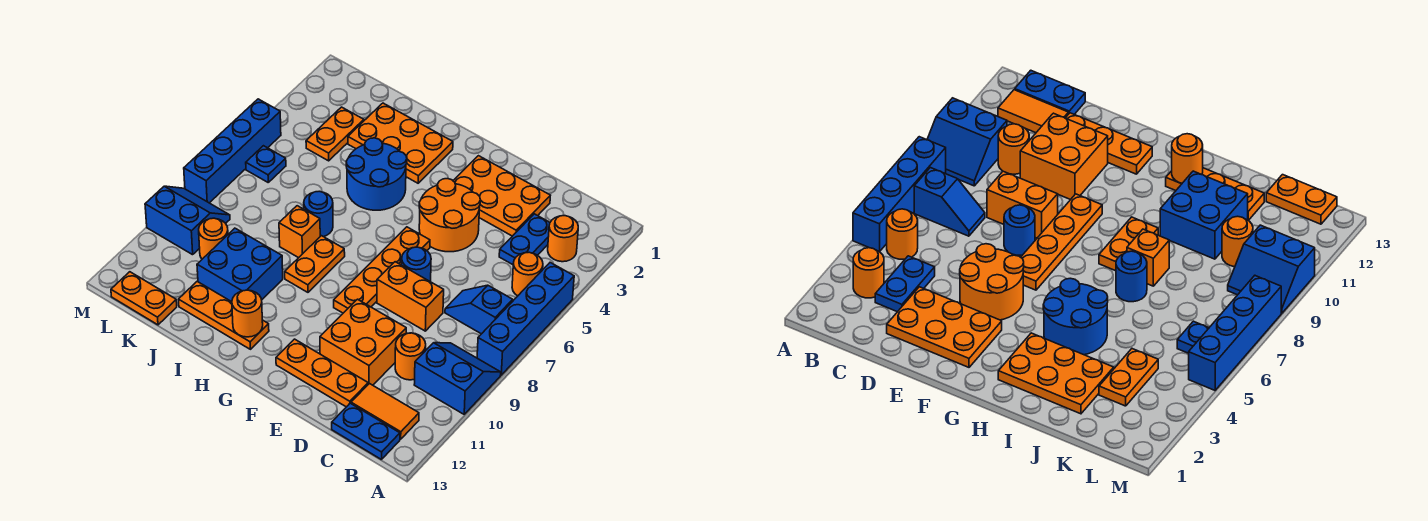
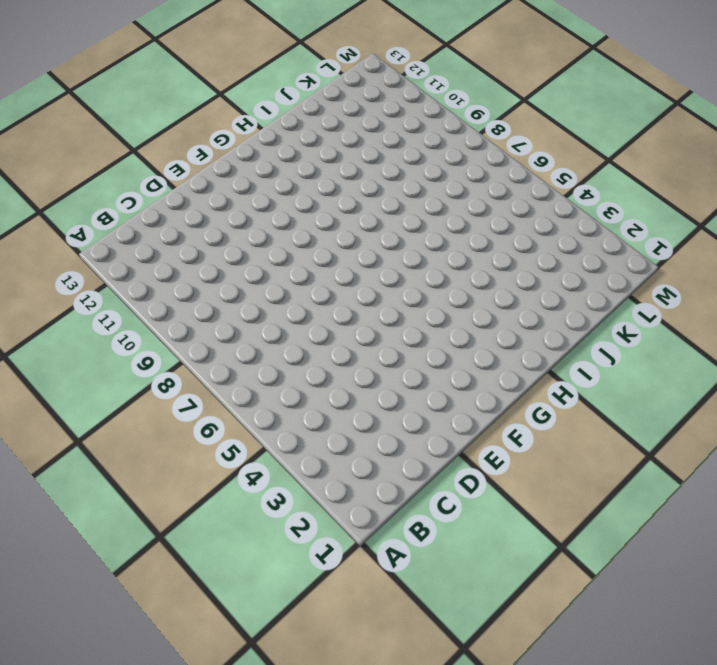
none -> blue 1x4 brick [477,263,574,375]
none -> blue 2x2 slope [414,343,501,414]
none -> orange 1x1 round brick [548,216,578,262]
none -> orange 1x1 round brick [512,252,543,296]

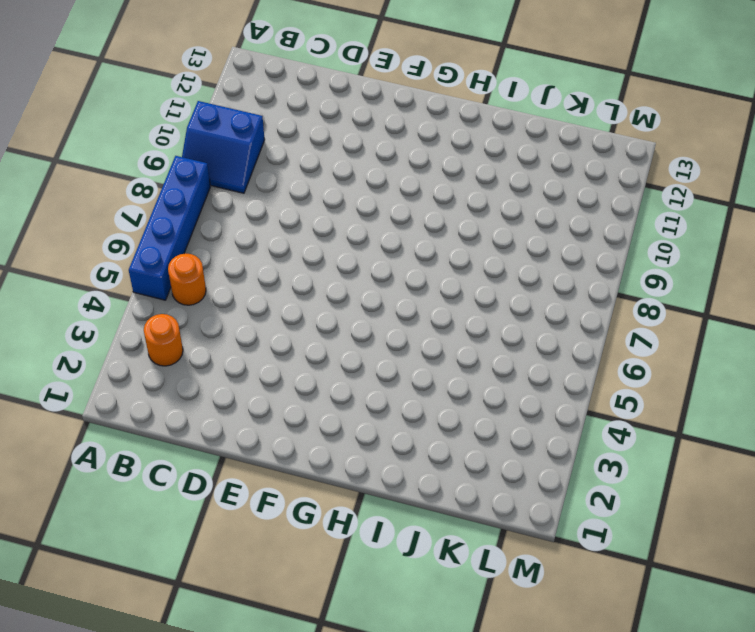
none -> blue 1x2 slope [445,285,513,334]
none -> orange 1x2 tile [351,384,419,439]
none -> blue 1x2 plate [332,403,400,460]
none -> blue 1x2 plate [499,214,550,265]

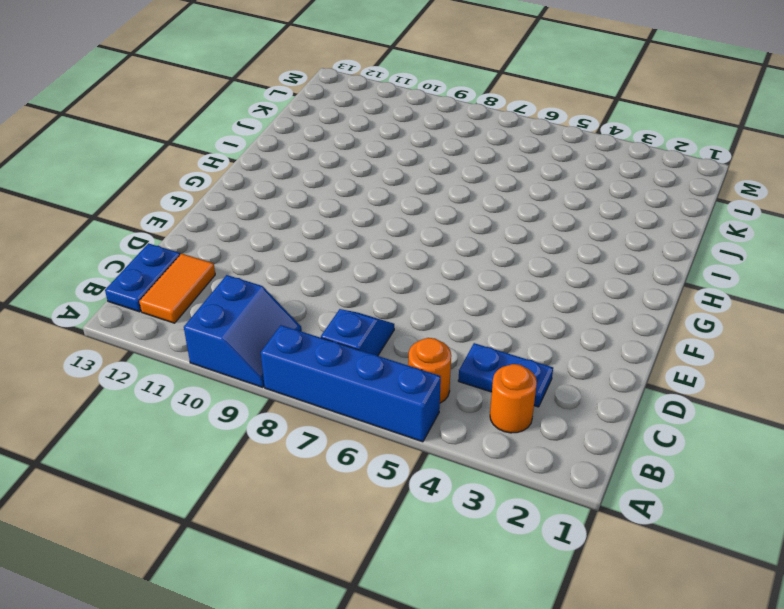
none -> orange 1x1 round brick [395,333,426,380]
none -> orange 2x3 plate [453,156,550,236]
none -> orange 1x2 brick [377,262,444,331]
none -> orange 2x2 brick [320,299,406,385]

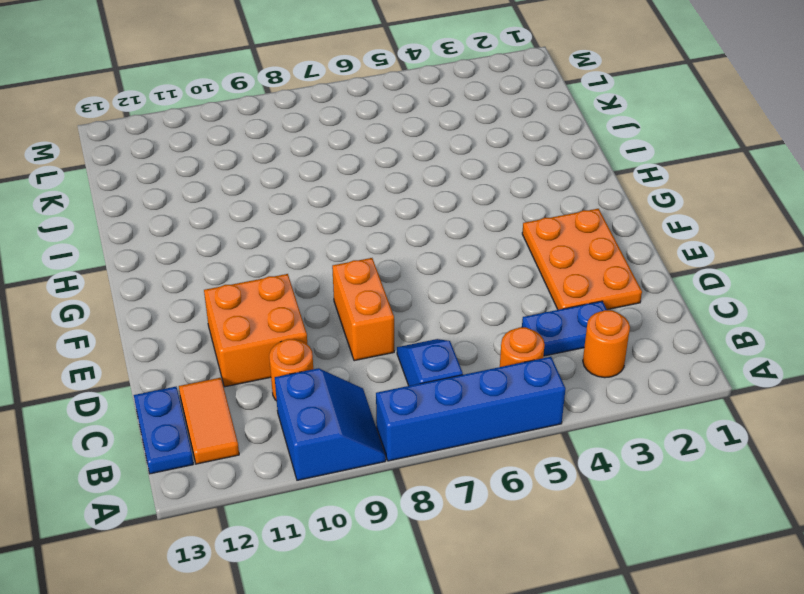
none -> orange 1x3 plate [276,339,368,407]
none -> orange 2x2 round brick [419,179,480,252]
none -> blue 1x1 round brick [402,247,431,282]
none -> orange 1x4 plate [334,227,430,313]

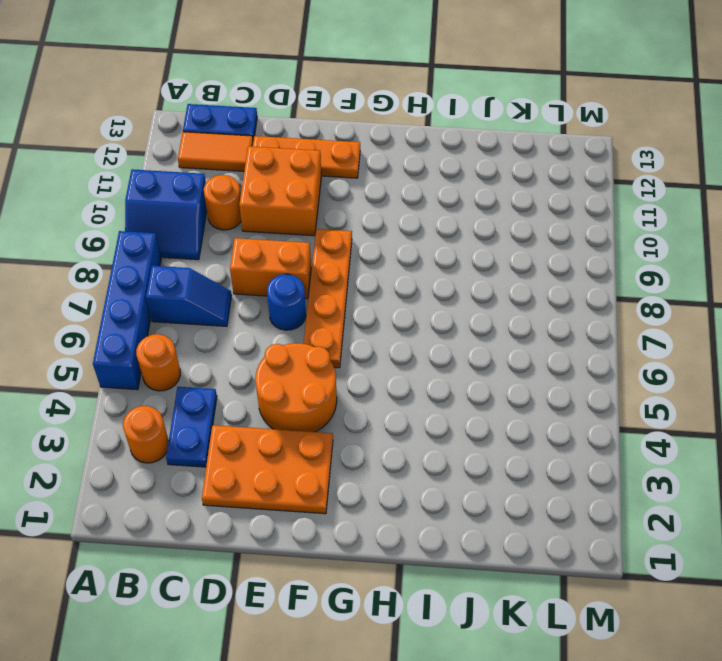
none -> orange 2x3 plate [348,103,453,183]
none -> blue 2x2 round brick [346,138,407,210]
none -> orange 1x2 plate [285,236,345,292]
none -> orange 1x3 plate [178,282,269,349]

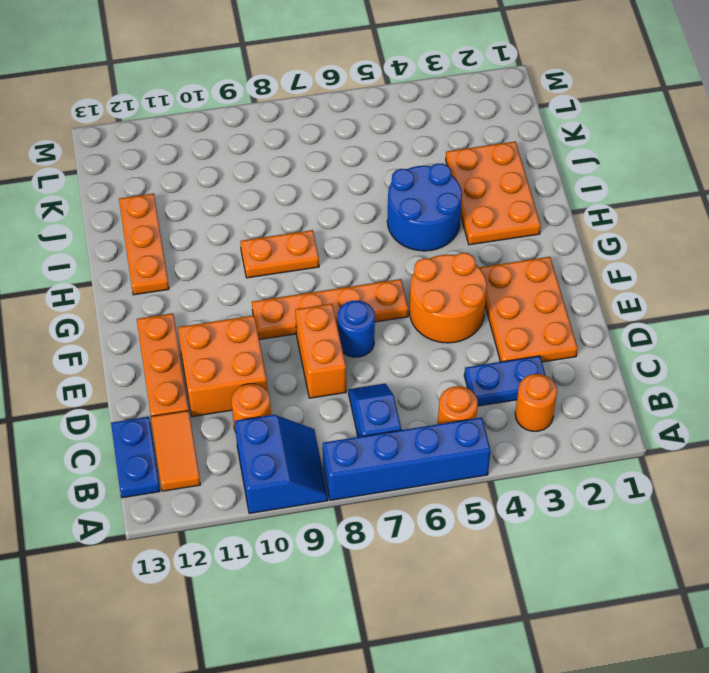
none -> blue 1x1 round brick [304,191,333,237]
none -> orange 1x1 brick [279,206,320,258]
none -> blue 2x2 brick [197,228,283,302]
none -> orange 1x2 plate [306,107,364,161]

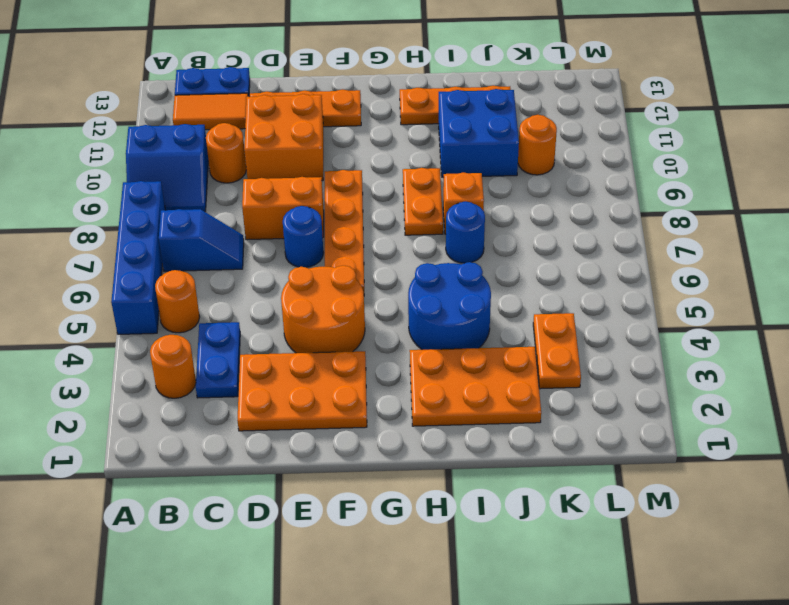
none -> orange 1x2 plate [111,272,177,325]
none -> blue 1x1 plate [246,146,286,182]
none -> blue 2x2 slope [145,186,230,255]
none -> blue 1x4 brick [184,99,281,203]

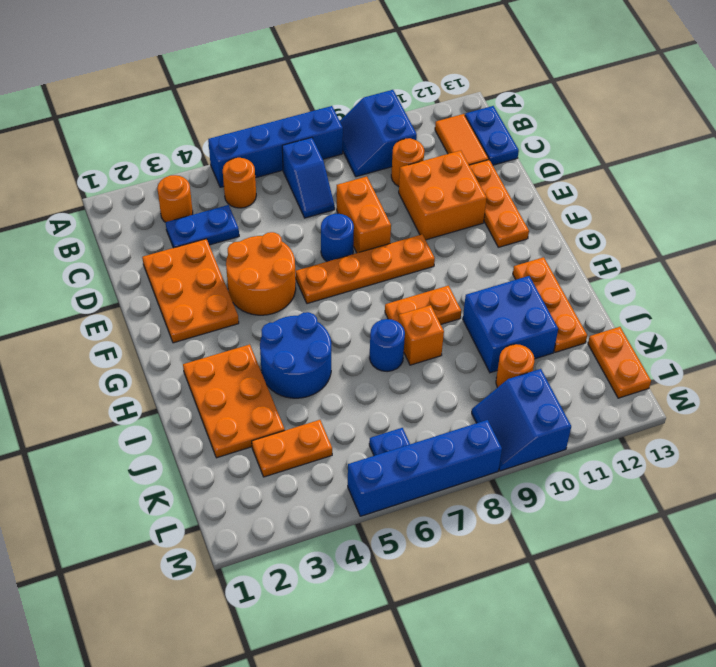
none -> orange 1x1 round brick [232,290,263,337]

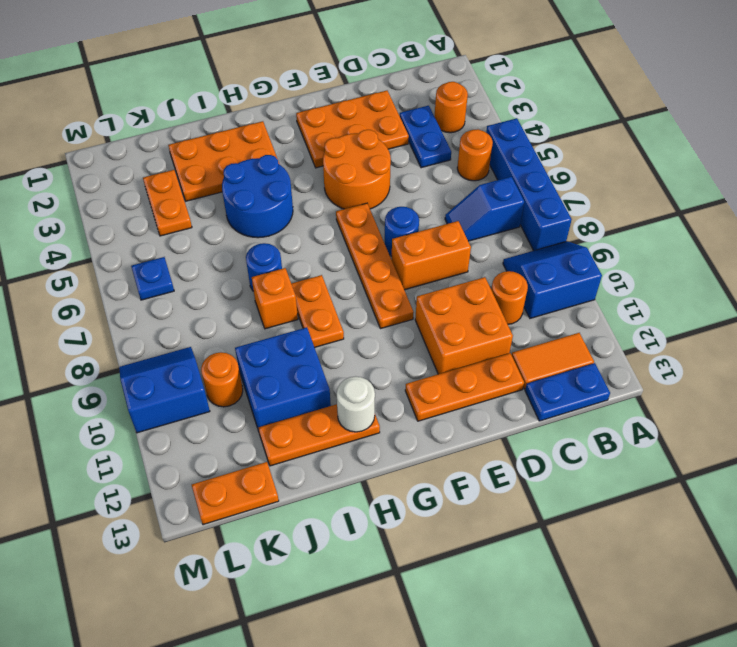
white 1x1 round brick [337,376,375,432] -> orange 1x1 round brick [232,290,263,337]
none -> blue 1x4 brick [184,99,281,203]

